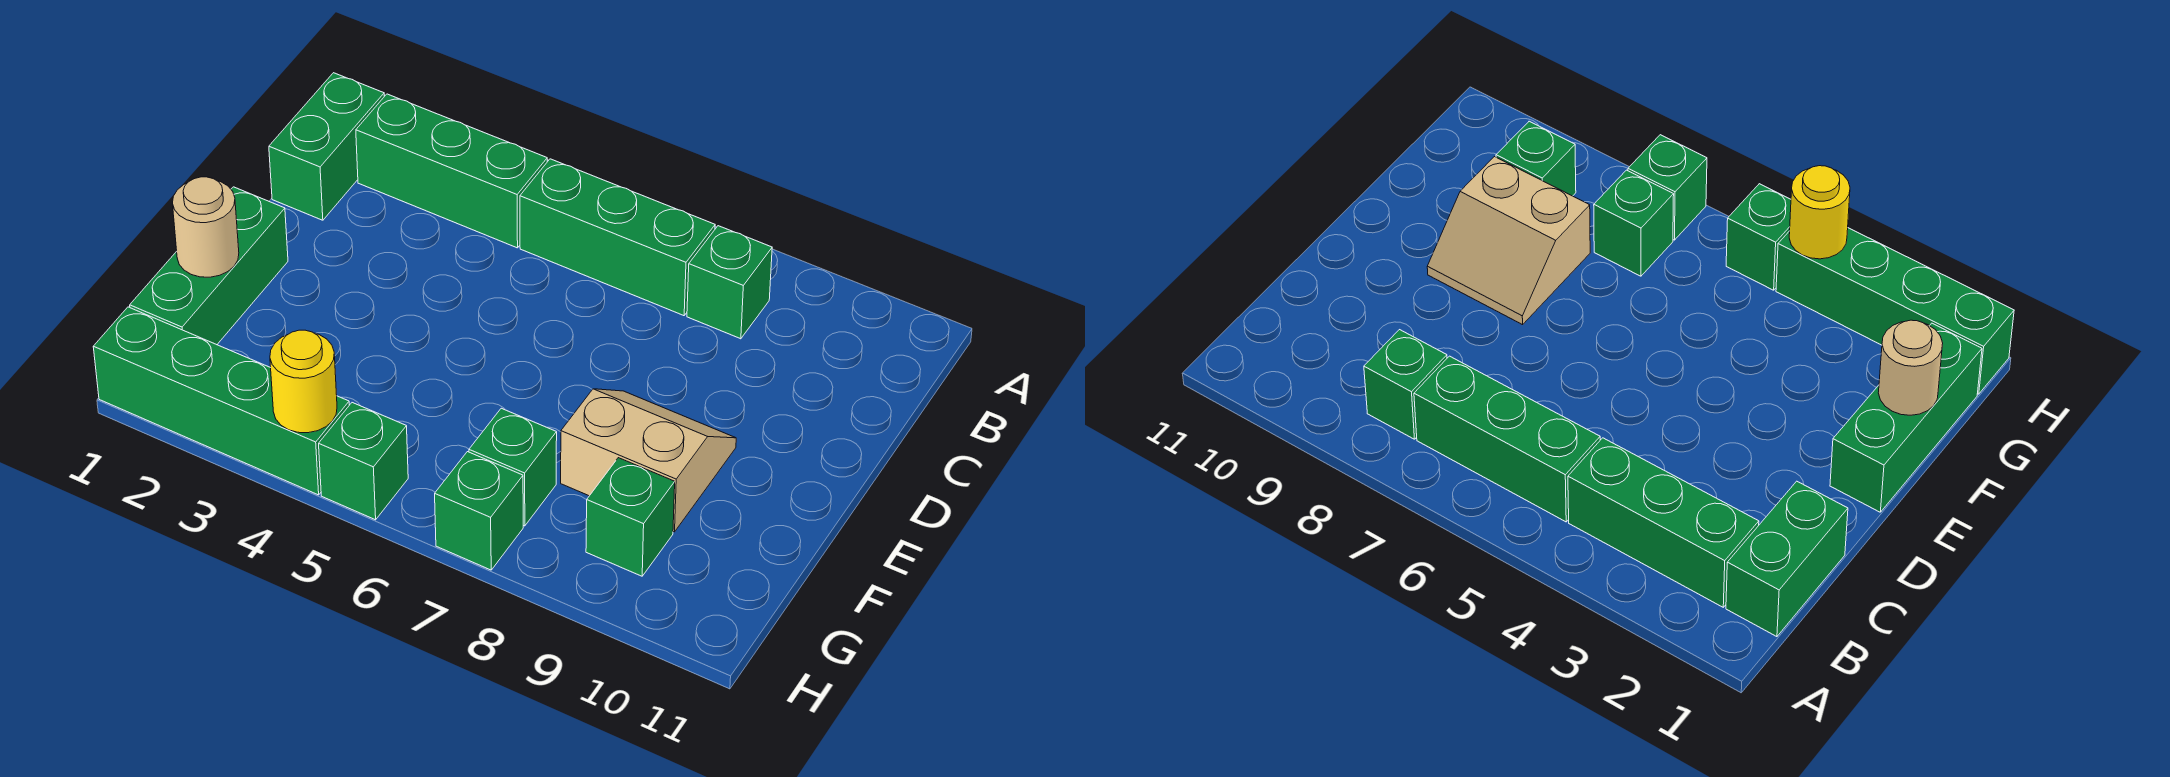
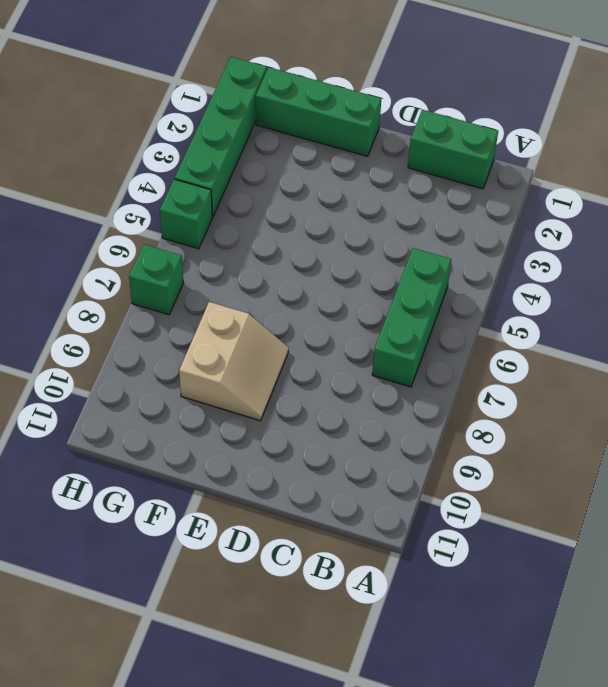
none -> green 1x3 brick [356,94,547,248]
none -> green 1x1 brick [687,226,772,339]
none -> green 1x1 brick [469,408,557,526]

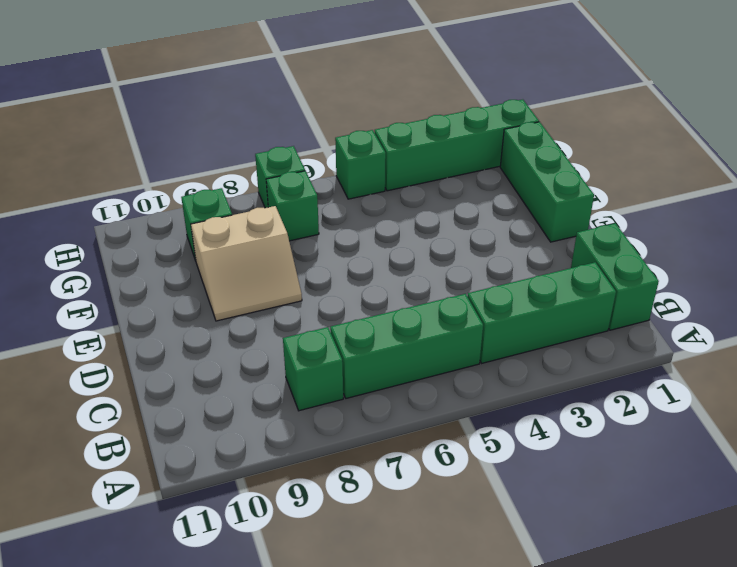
none -> tan 1x1 round brick [173,177,239,277]
none -> yellow 1x1 round brick [270,330,337,433]

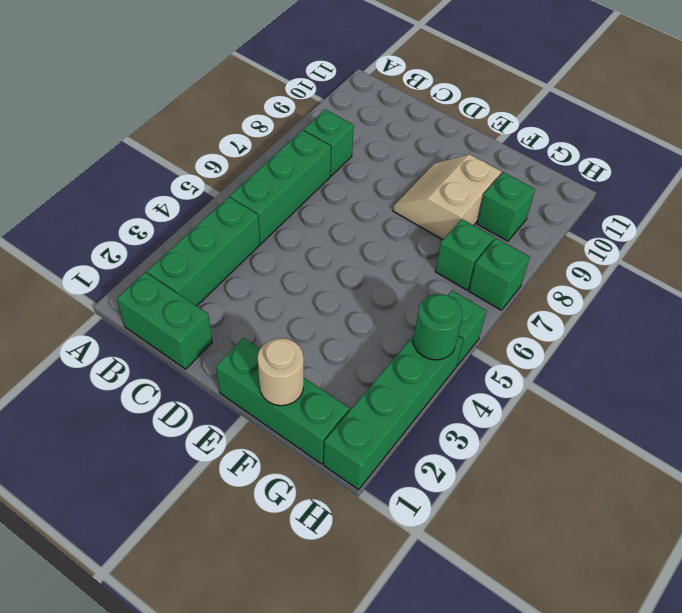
green 1x1 round brick [413,294,463,360] -> yellow 1x1 round brick [270,330,337,433]

